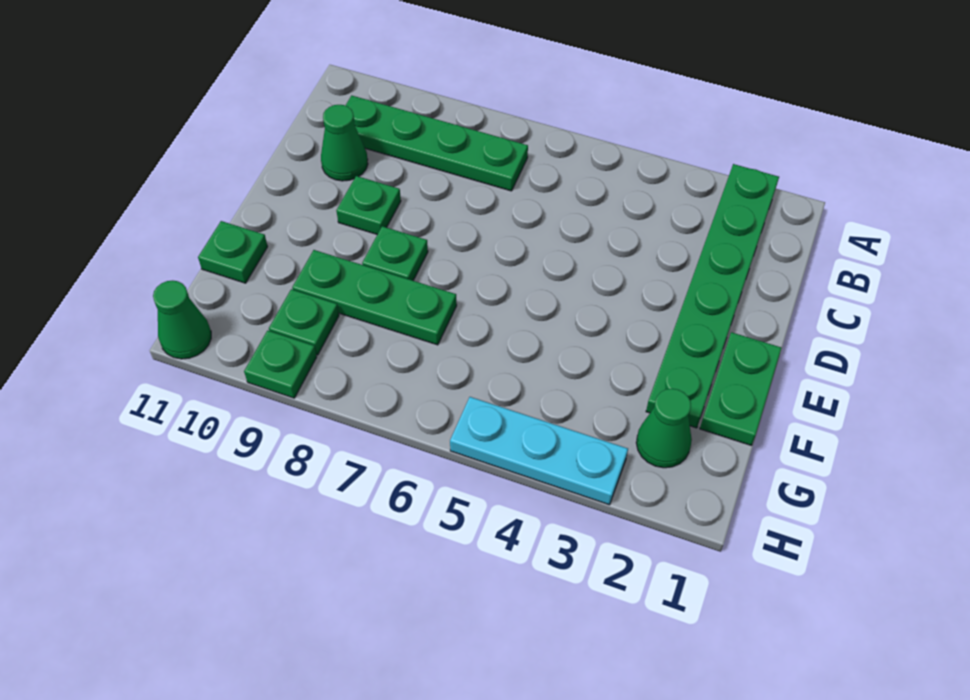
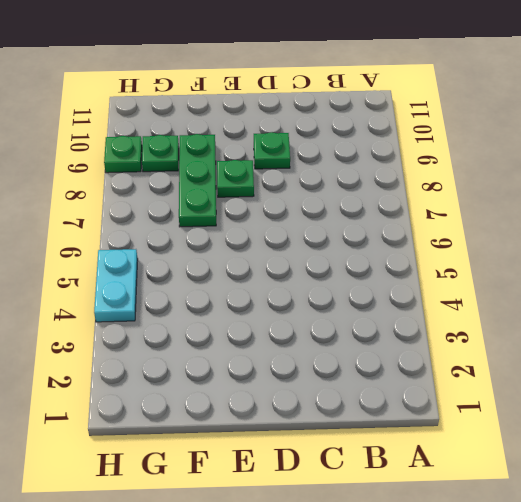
cyan 1x2 plate [94,249,138,322] -> cyan 1x3 plate [450,397,628,505]
none -> green 1x6 plate [646,164,779,428]
none -> green 1x4 plate [345,96,528,191]
none -> green 1x1 cone [321,105,368,181]

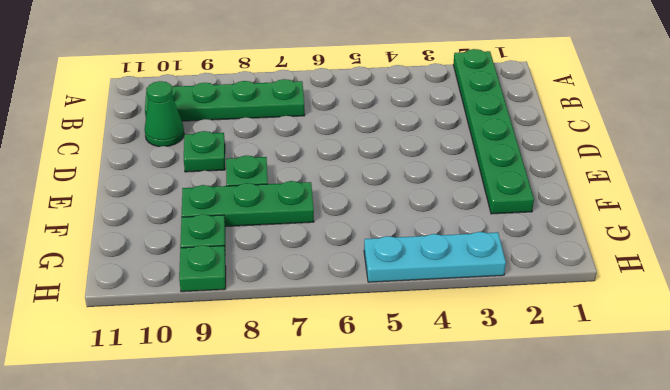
none -> green 1x2 plate [700,332,781,445]
none -> green 1x1 plate [198,221,268,283]
none -> green 1x1 cone [636,389,692,468]

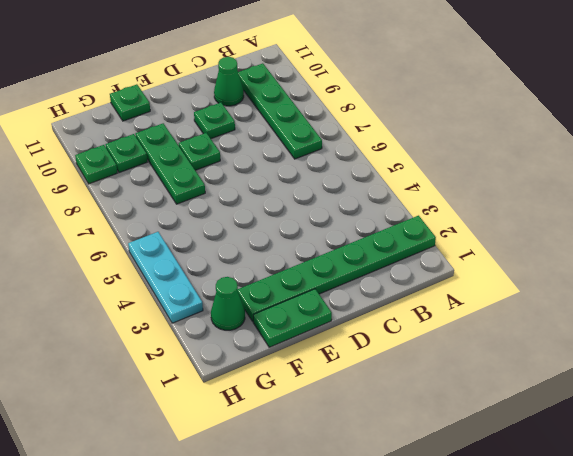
none -> green 1x1 cone [153,280,211,359]

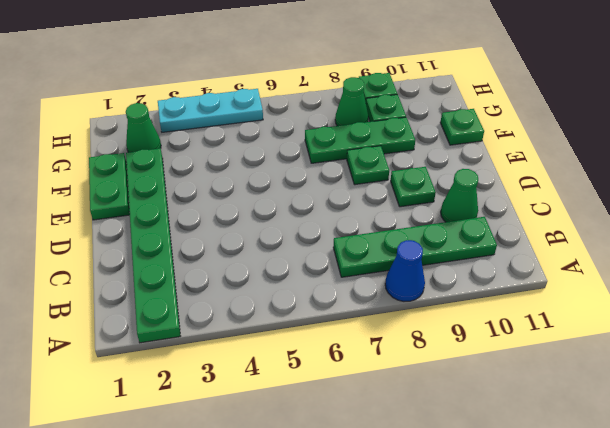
blue 1x1 cone [385,240,425,301] -> none
green 1x1 cone [335,77,368,126] -> green 1x1 cone moved to [153,280,211,359]

